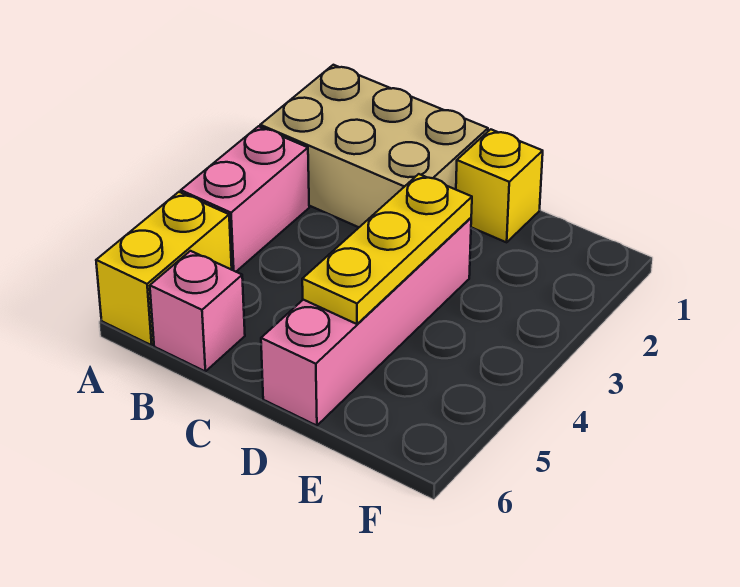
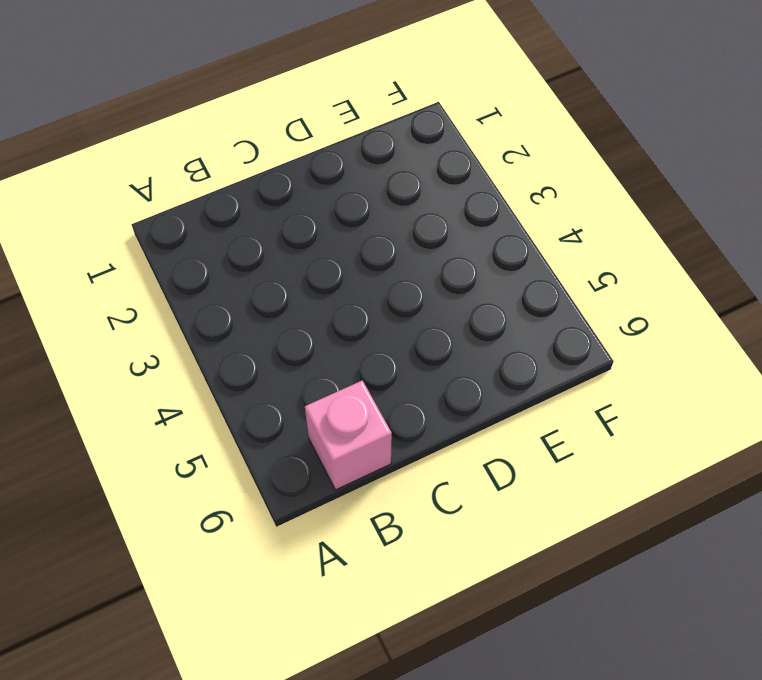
none -> tan 2x3 brick [260,65,488,227]
none -> pink 1x2 brick [181,126,309,272]

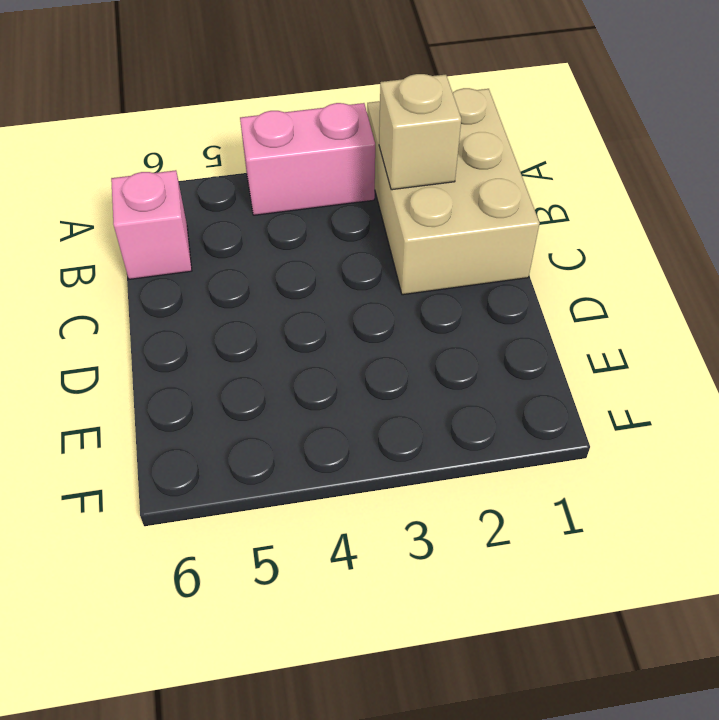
tan 1x1 brick [379,74,461,190] -> none
none -> yellow 1x2 brick [96,192,232,345]
none -> yellow 1x1 brick [456,129,543,242]

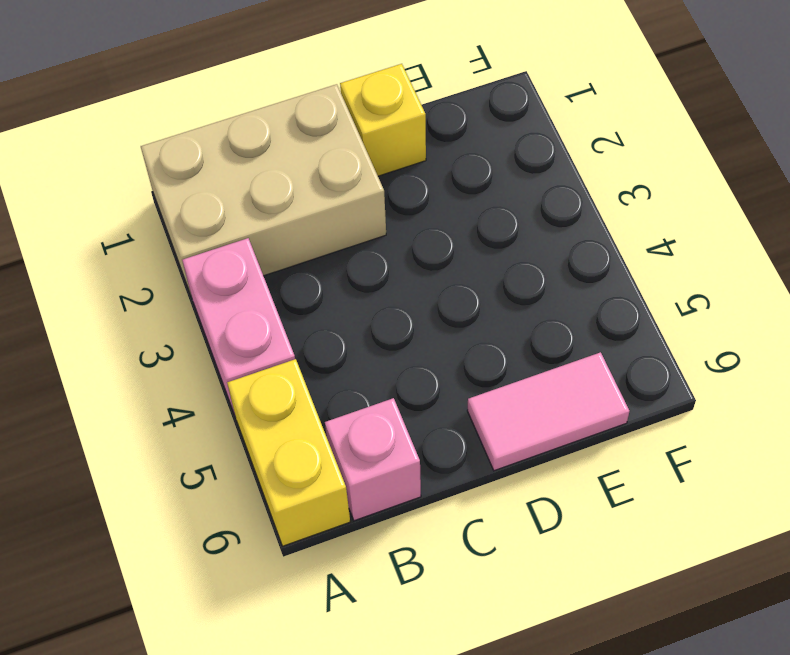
pink 1x2 tile [467,352,630,471] -> pink 1x4 brick [261,218,471,426]
none -> yellow 1x3 plate [302,174,472,324]

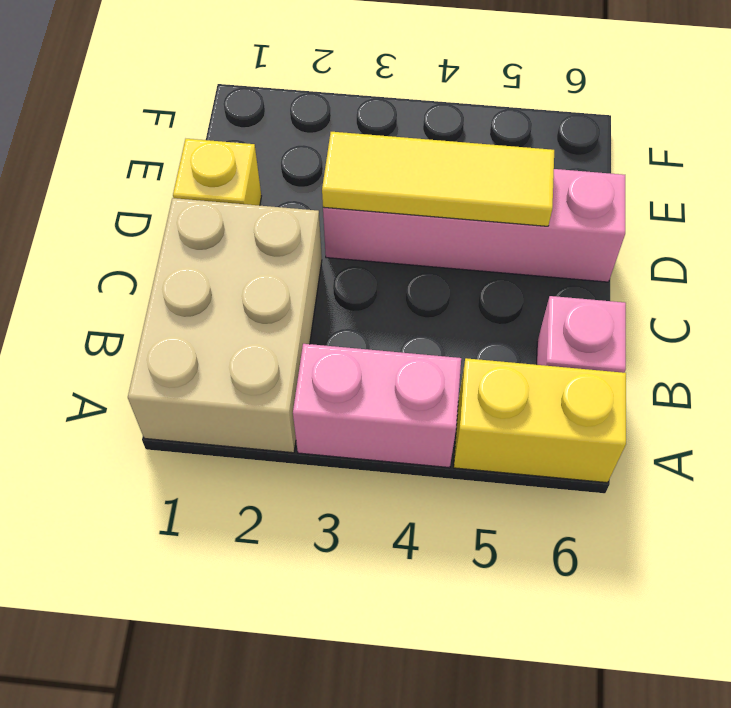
yellow 1x3 tile [322,132,554,226] -> yellow 1x3 plate [302,174,472,324]

